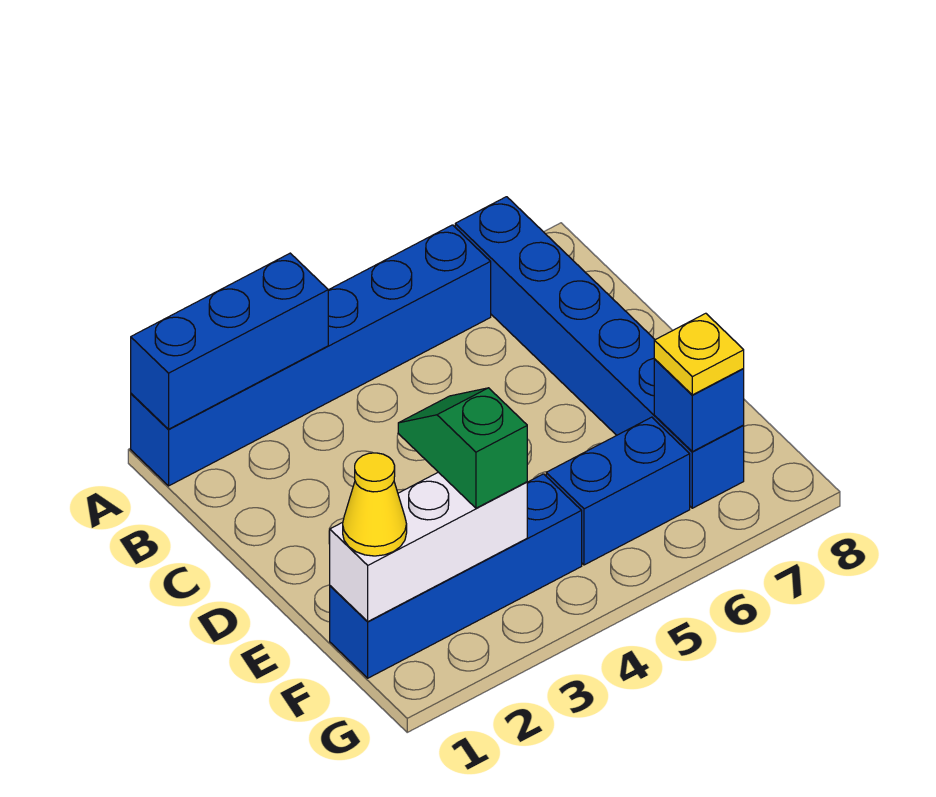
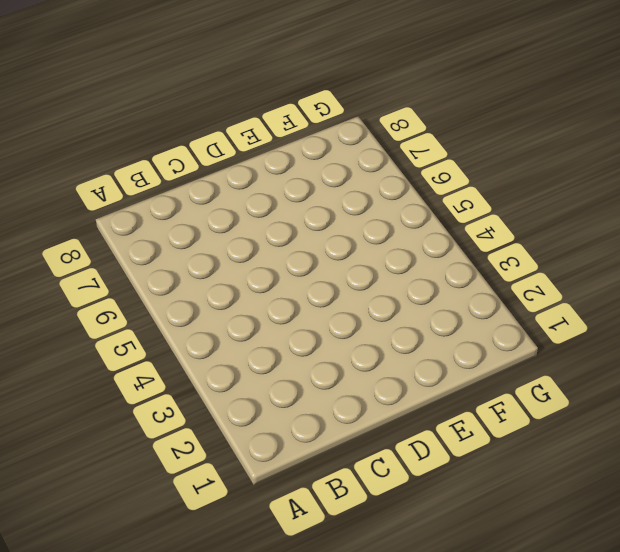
none -> blue 1x6 brick [131,225,491,486]
none -> blue 1x6 brick [455,197,744,508]

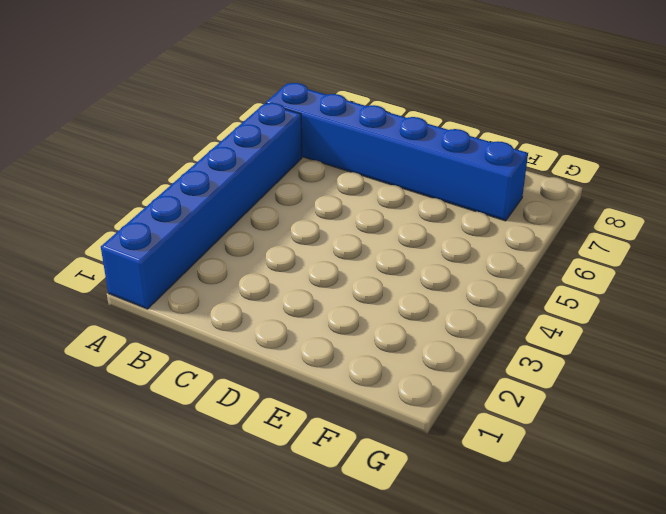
none -> blue 1x4 brick [330,474,582,678]
none -> blue 1x2 brick [546,417,690,565]

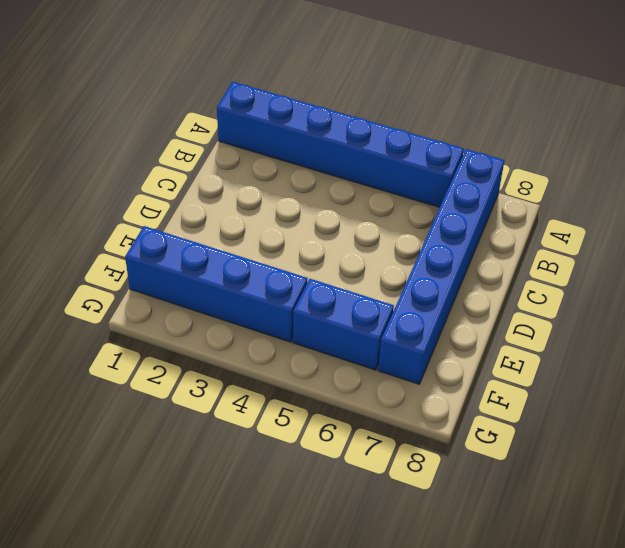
none -> blue 1x3 brick [131,253,328,429]
none -> white 1x3 brick [330,472,527,622]

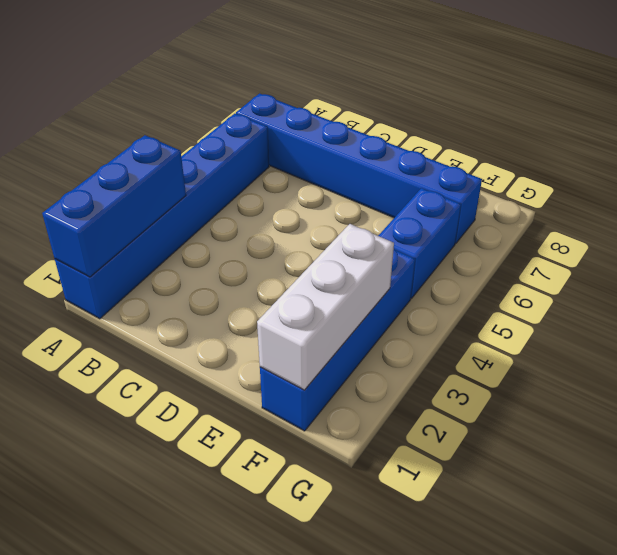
none -> blue 1x1 brick [654,359,744,452]
none -> green 1x2 slope [398,388,527,508]

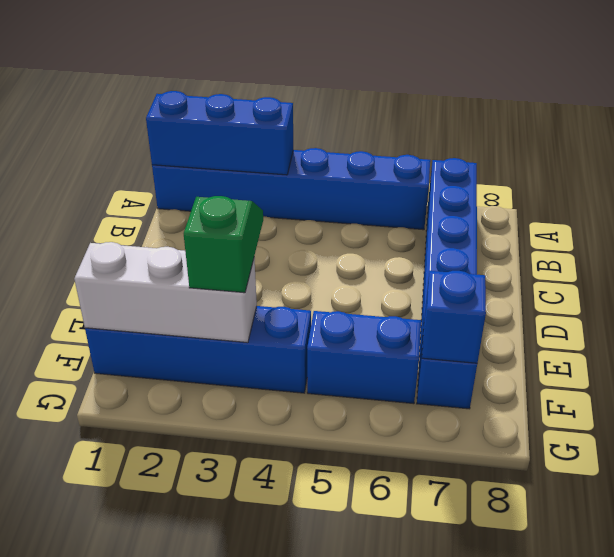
none -> yellow 1x1 cone [343,453,407,556]
none -> yellow 1x1 plate [654,313,744,395]

